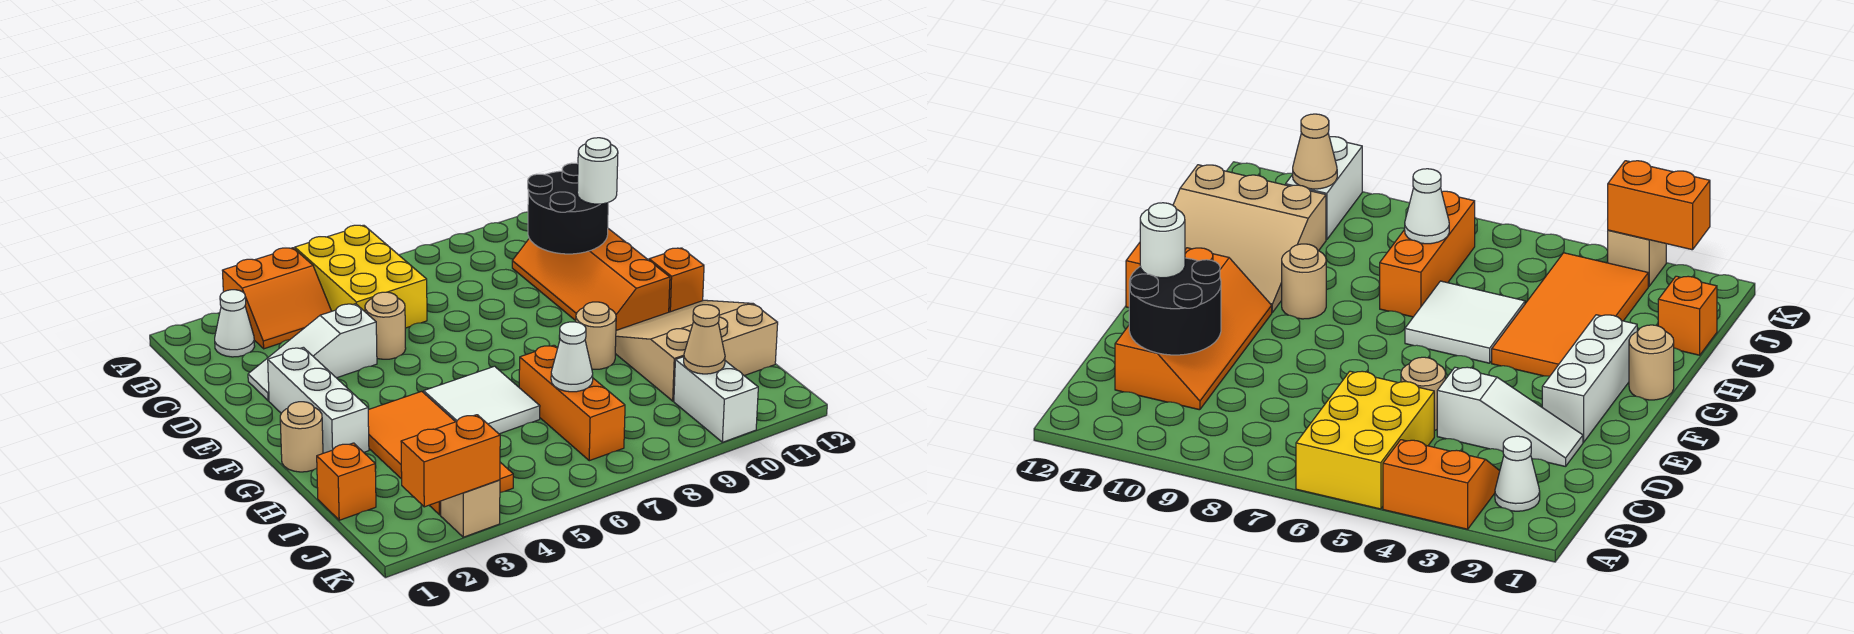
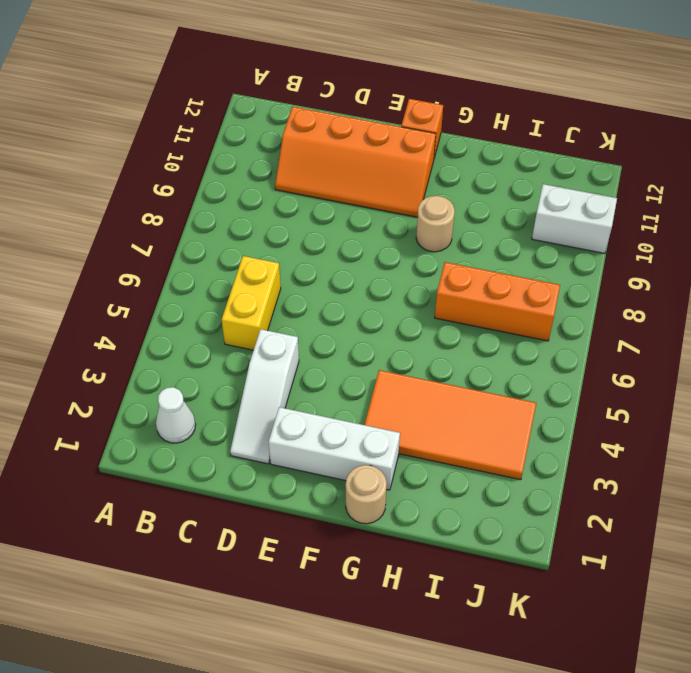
yellow 1x2 brick [222,256,281,350] -> yellow 2x3 brick [295,225,427,328]
none -> orange 2x2 slope [222,248,332,349]
none -> tan 1x1 round brick [365,292,406,359]
none -> white 2x2 tile [424,366,540,434]

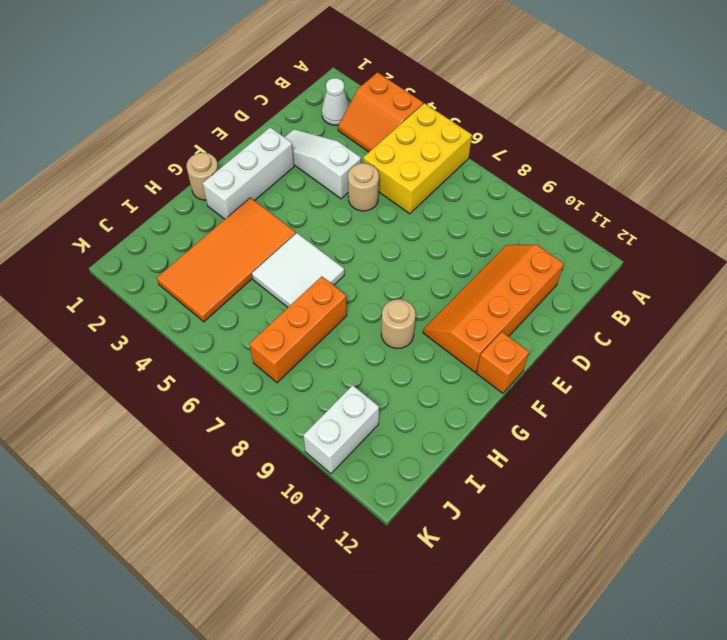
none -> tan 3x3 slope [615,300,778,401]
none -> orange 1x1 brick [317,443,376,520]
none -> tan 1x1 brick [441,480,500,537]

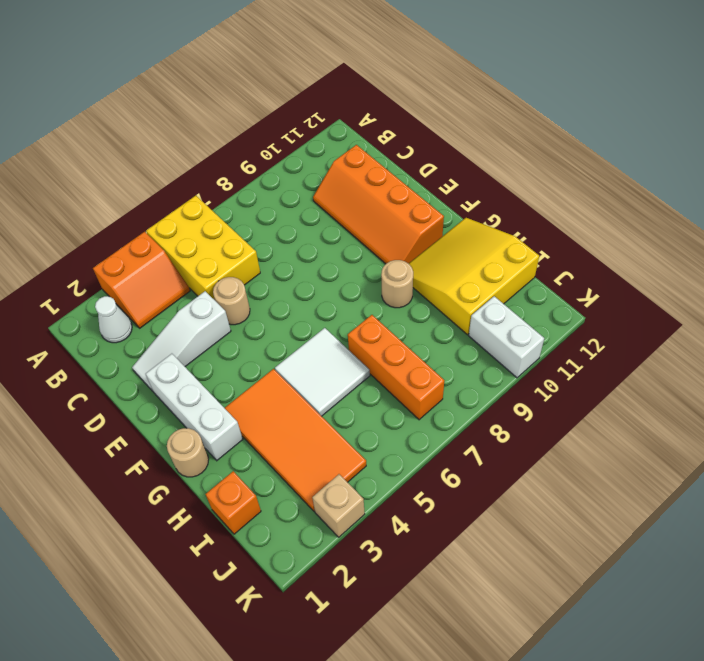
yellow 3x3 slope [409,218,539,335] -> tan 3x3 slope [615,300,778,401]
none -> orange 1x1 brick [649,248,704,312]
none -> black 2x2 round brick [528,163,608,254]
none -> white 1x1 cone [551,322,593,392]

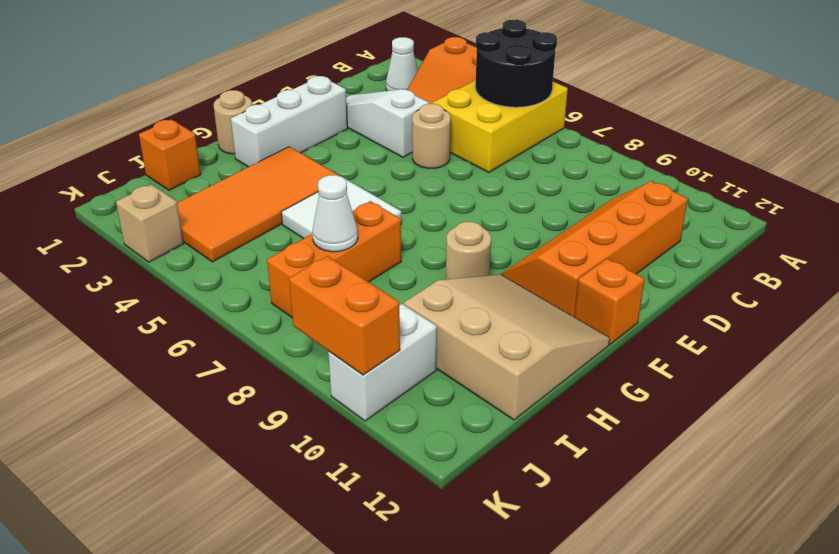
black 2x2 round brick [475,20,557,107] -> black 2x2 round brick moved to [528,163,608,254]
orange 1x2 brick [289,256,400,375] -> orange 1x2 brick moved to [401,415,500,507]
none -> tan 1x1 cone [684,305,725,374]
none -> white 1x1 round brick [577,138,618,204]

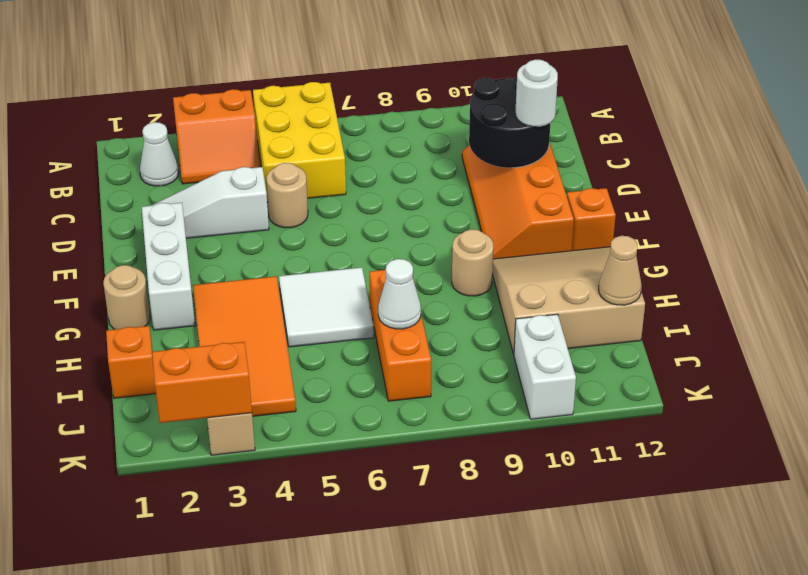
tan 1x1 cone [599,236,642,305] -> tan 1x1 cone moved to [684,305,725,374]

